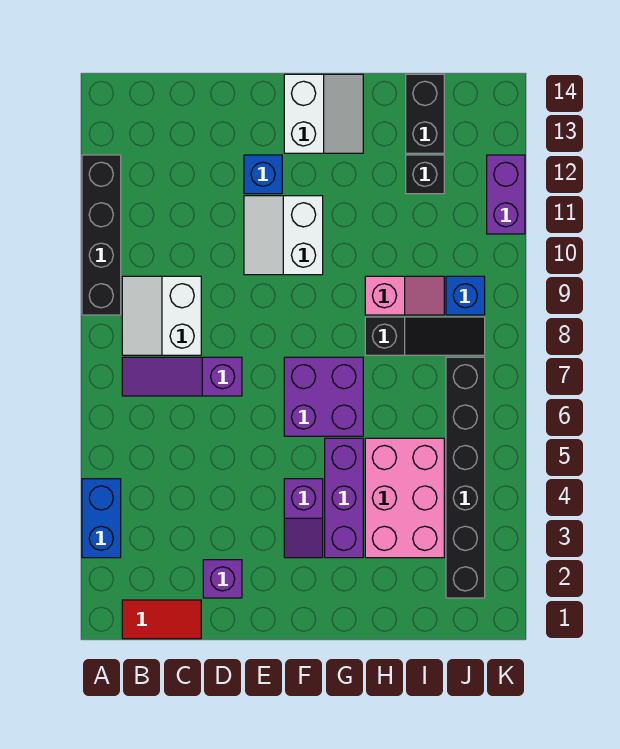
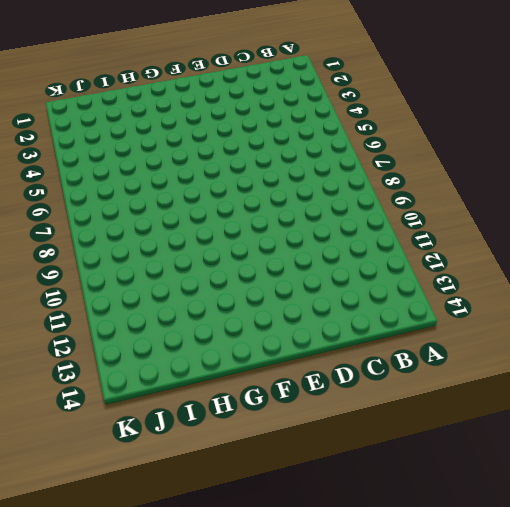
none -> blue 1x2 brick [82,479,121,558]
none -> black 1x4 brick [82,155,121,315]
none -> red 1x2 tile [122,600,201,639]

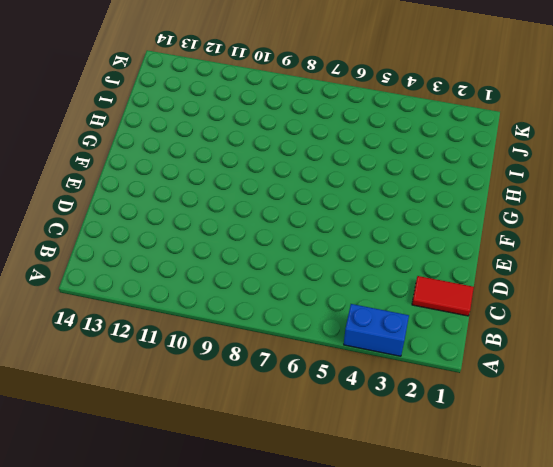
red 1x2 tile [412,276,474,316] -> red 1x2 tile turned to [122,600,201,639]
none -> black 1x4 brick [82,155,121,315]
none -> purple 1x3 slope [122,357,242,396]
none -> white 2x2 slope [122,276,201,355]

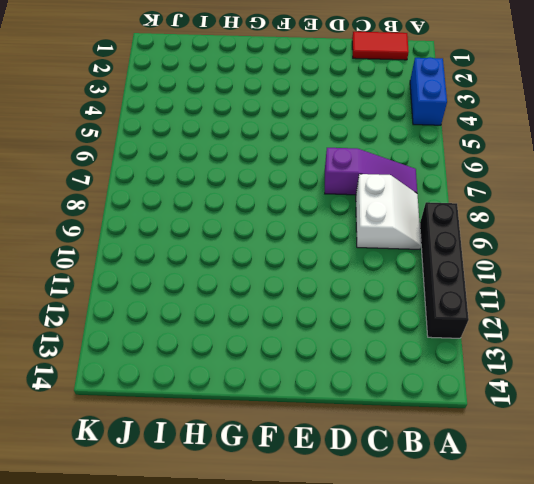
none -> purple 1x1 brick [203,560,242,598]
none -> white 2x2 slope [244,196,323,275]
none -> blue 1x1 brick [244,155,282,194]

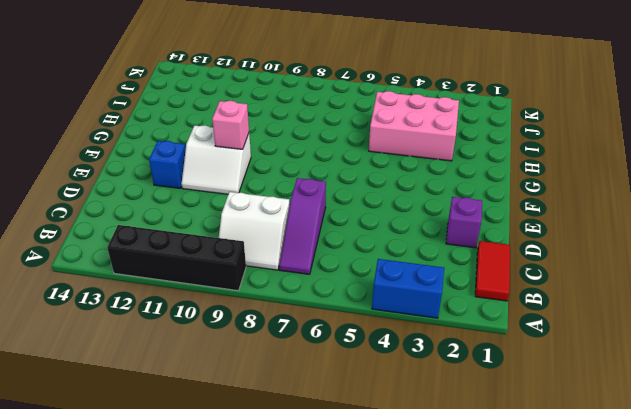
pink 1x1 brick [212,101,249,149] -> none
none -> purple 1x2 slope [284,479,323,558]
none -> purple 2x2 brick [284,357,363,436]
none -> white 2x2 slope [284,74,363,153]

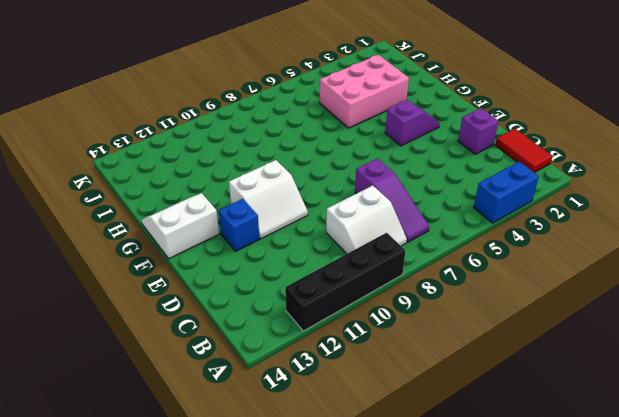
none -> purple 2x2 brick [284,357,363,436]
none -> purple 1x3 brick [325,438,363,558]
none -> black 1x3 slope [365,317,485,355]

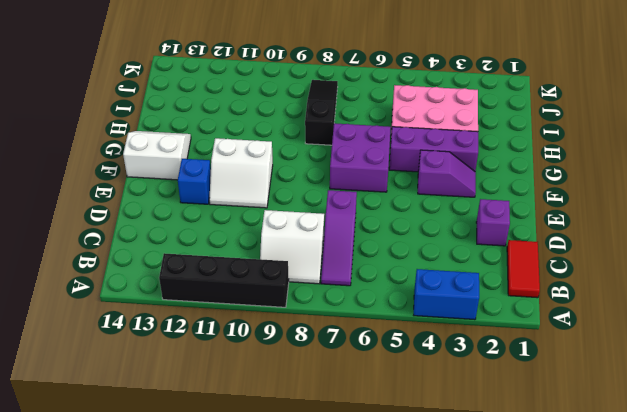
none -> pink 1x2 slope [365,276,444,315]
none -> black 1x1 brick [406,155,444,194]
none -> black 1x2 brick [406,74,444,153]

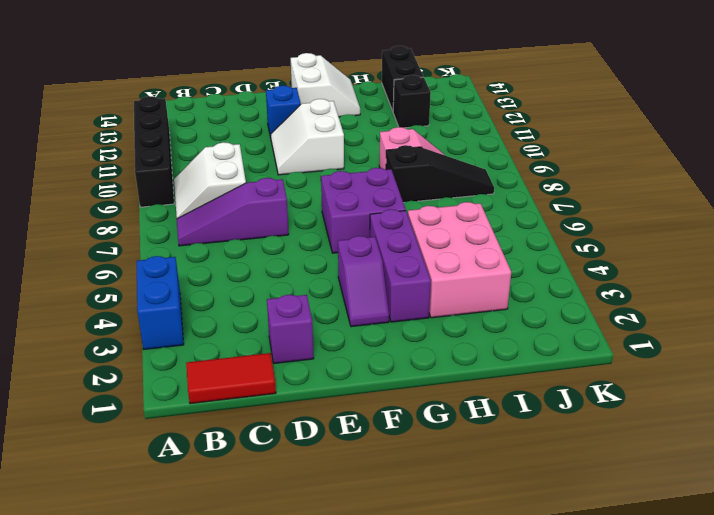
none -> black 1x6 brick [446,357,485,598]
none -> blue 1x1 brick [446,276,485,315]
none -> purple 1x2 brick [487,155,525,234]

